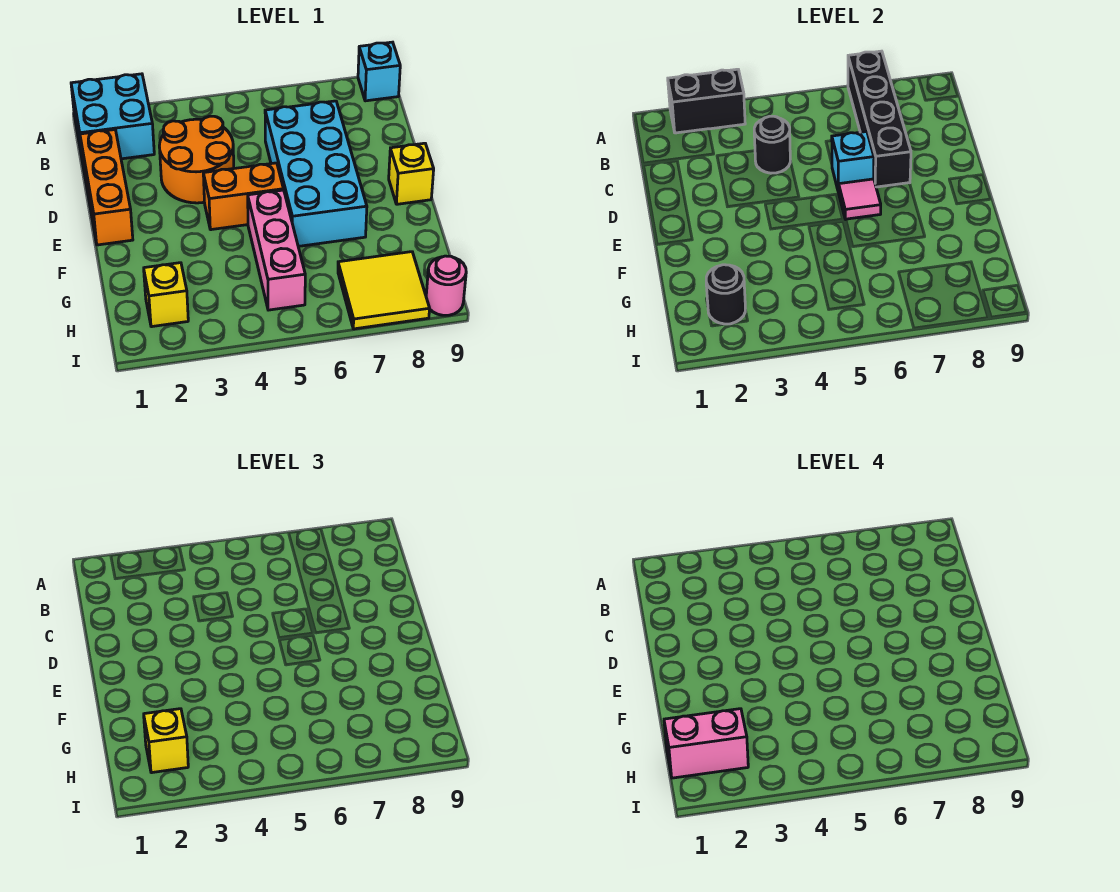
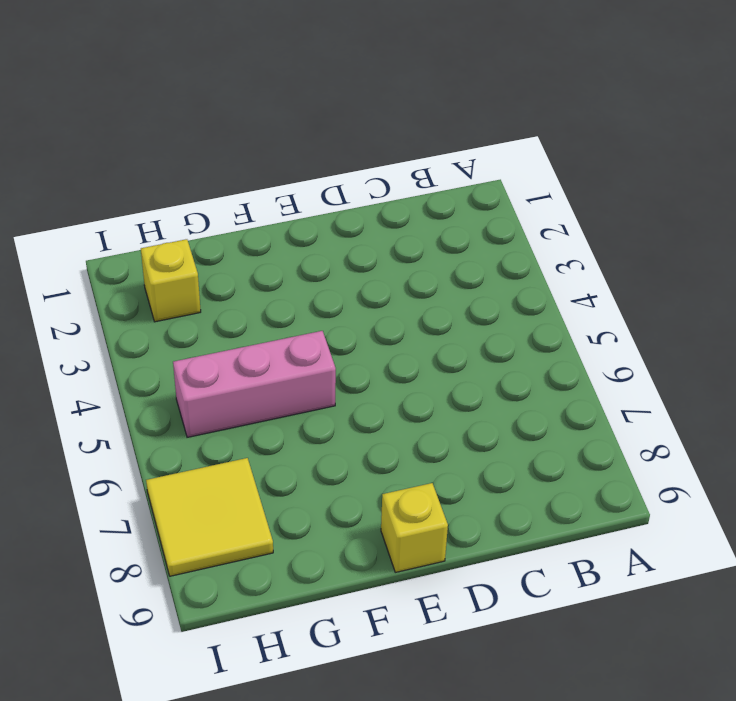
none -> cyan 2x2 brick [71,74,154,159]
none -> cyan 1x1 brick [358,42,400,101]
none -> orange 1x3 brick [80,130,133,245]

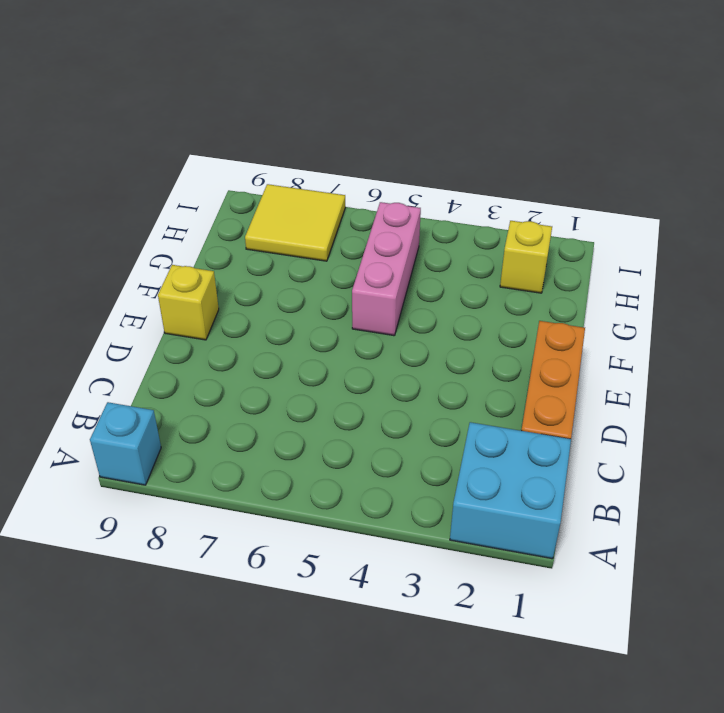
none -> orange 2x2 round brick [159,116,234,203]
none -> cyan 2x4 brick [265,101,367,246]
none -> orange 1x2 brick [203,163,283,230]

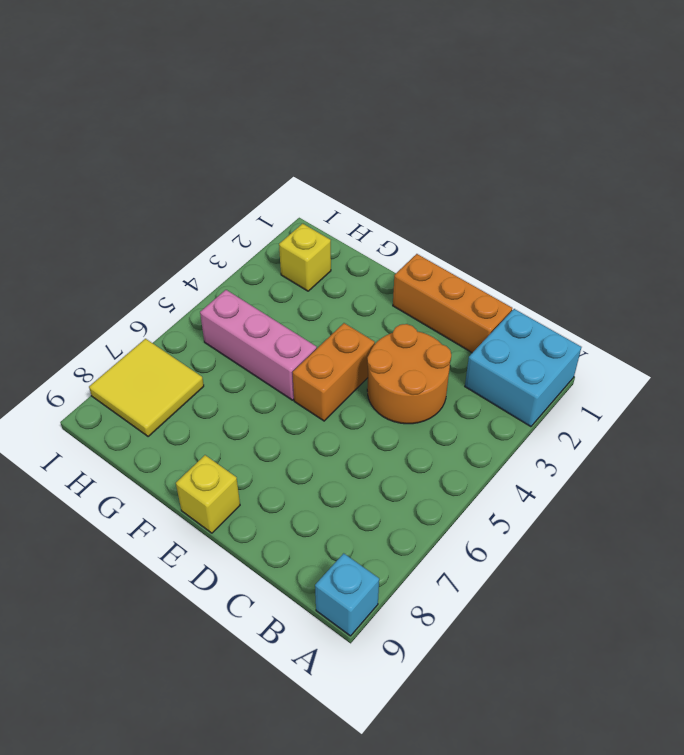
none -> cyan 2x4 brick [265,101,367,246]
none -> pink 1x1 round brick [426,256,466,315]
none -> black 1x2 brick [668,69,745,133]

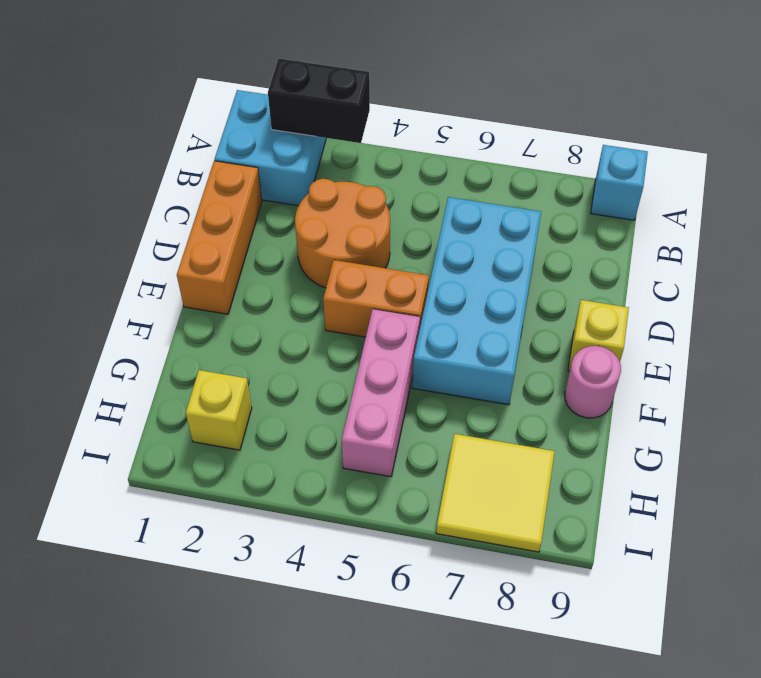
pink 1x1 round brick [565,346,621,418] -> pink 1x1 round brick moved to [426,256,466,315]
none -> black 1x4 brick [848,51,911,187]
none -> black 1x1 round brick [754,116,790,173]
none -> cyan 1x1 brick [832,132,874,192]

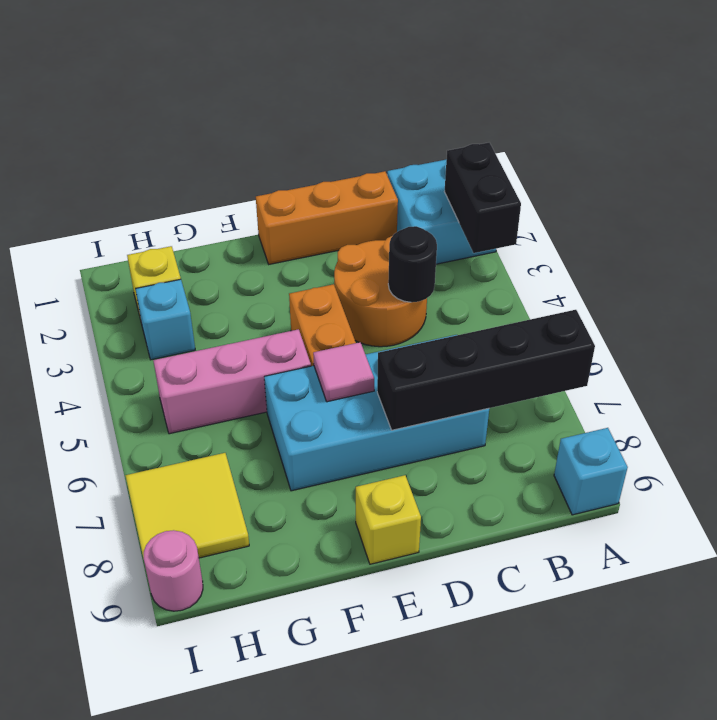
cyan 1x1 brick [135,279,195,360] -> cyan 1x1 brick moved to [832,132,874,192]
none -> black 1x1 round brick [706,265,745,324]
none -> yellow 1x1 brick [144,709,188,773]
none -> pink 1x2 brick [664,709,748,778]

